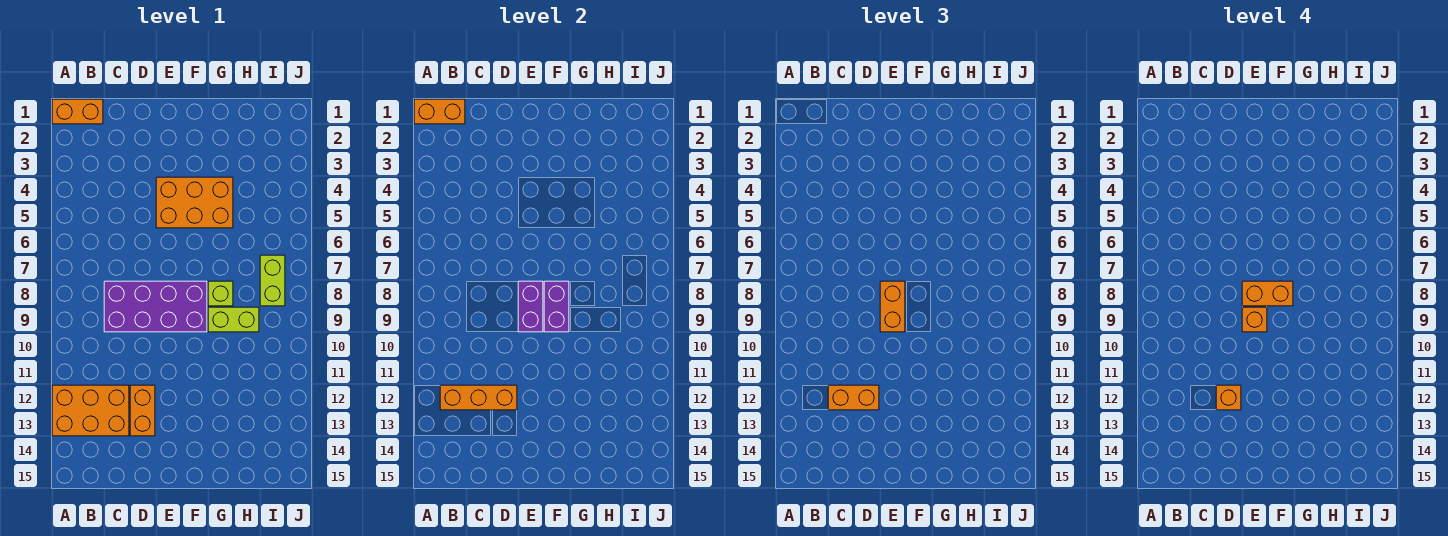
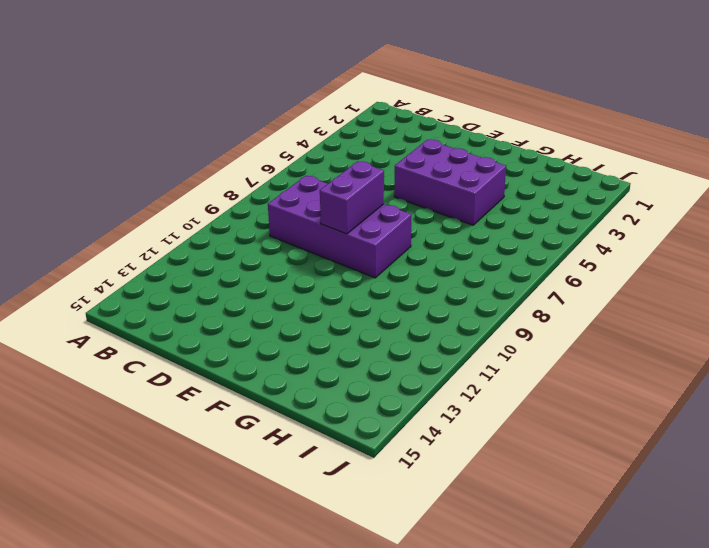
purple 2x3 brick [394,140,506,225] -> orange 2x3 brick [156,177,233,228]
none -> orange 1x2 brick [52,99,103,124]
none -> orange 2x3 brick [52,385,129,436]
none -> orange 1x2 brick [130,385,155,436]

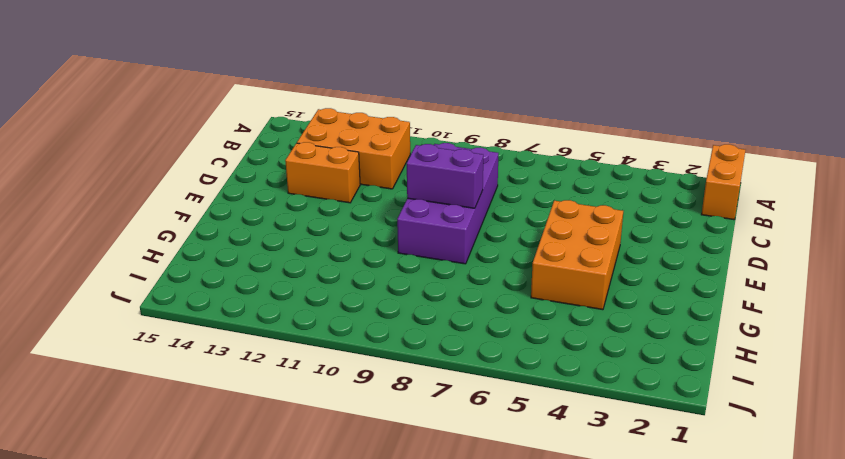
orange 2x3 brick [297,108,410,189] -> orange 2x3 brick turned to [52,385,129,436]
none -> lime 1x1 brick [208,281,233,306]
none -> lime 1x2 brick [208,307,259,332]
none -> lime 1x2 brick [260,255,285,306]

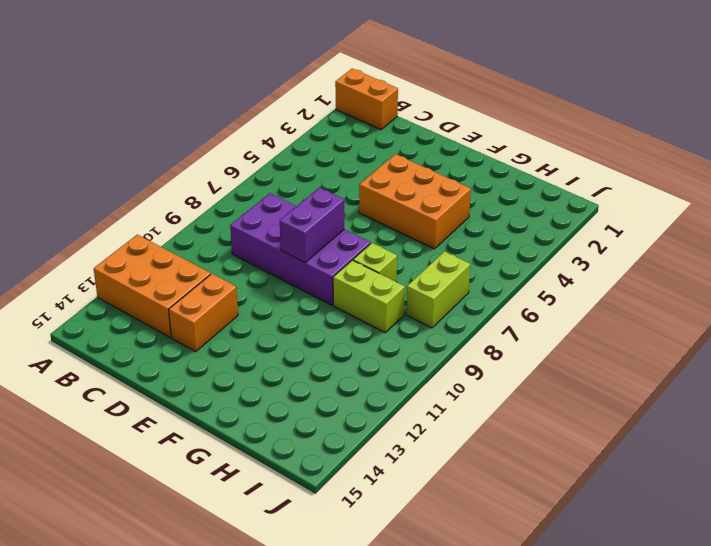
none -> orange 1x2 brick [414,99,465,124]
none -> orange 1x3 brick [440,385,517,410]
none -> purple 1x2 brick [544,281,569,332]

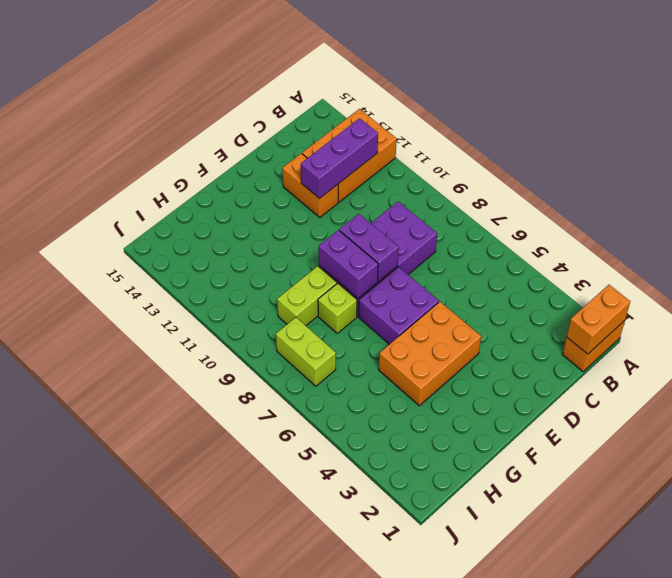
purple 1x3 brick [301,118,378,199] -> orange 1x3 brick [440,385,517,410]
purple 2x2 brick [359,267,439,344] -> none
none -> orange 1x2 brick [828,385,879,410]
none -> orange 1x2 brick [880,281,905,332]
none -> orange 1x1 brick [1216,385,1241,410]

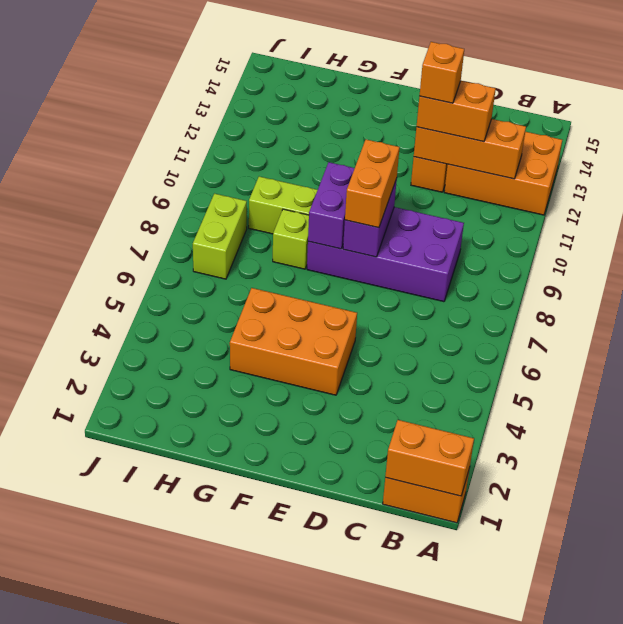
none -> orange 1x2 brick [1242,281,1293,306]
none -> orange 1x1 brick [1242,307,1267,332]

